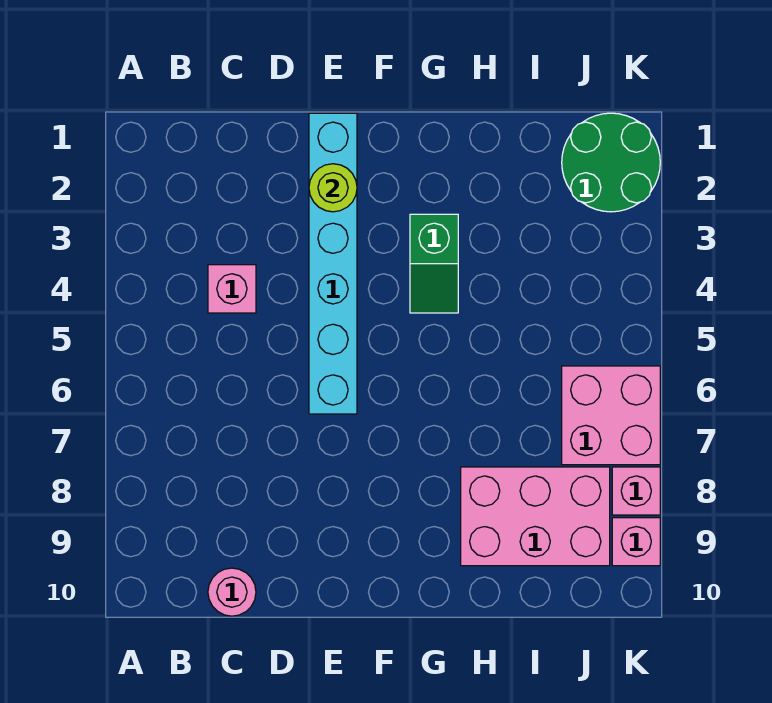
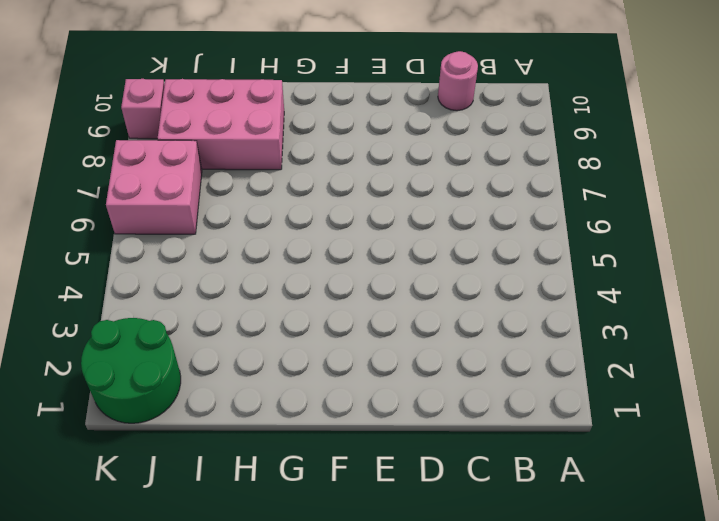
none -> pink 1x1 brick [208,265,256,313]
none -> cyan 1x6 brick [309,113,357,414]

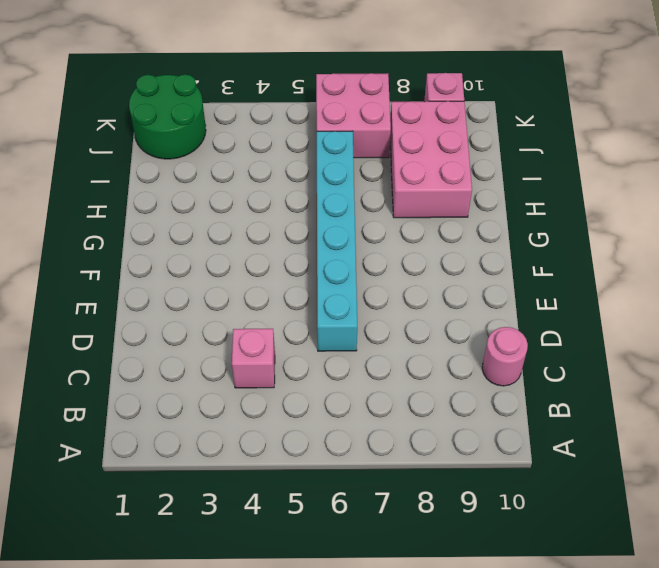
cyan 1x6 brick [317,131,357,351] -> cyan 1x6 brick turned to [309,113,357,414]
none -> green 1x2 slope [410,214,458,313]
none -> pink 1x1 brick [612,467,660,515]

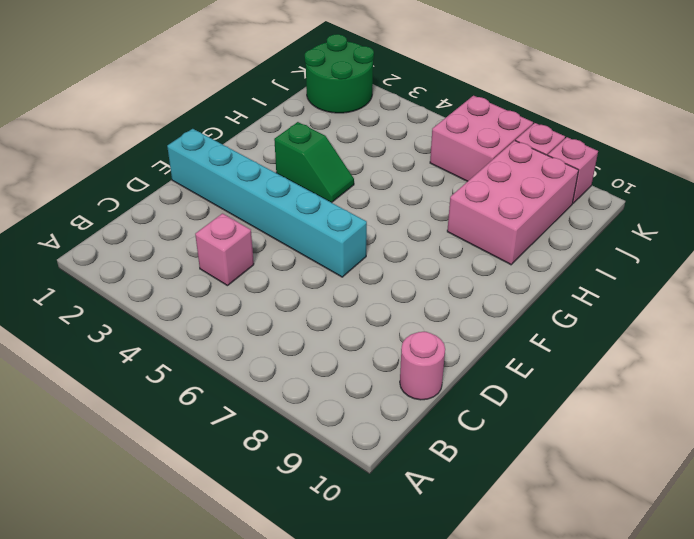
none -> lime 1x1 round brick [309,164,357,212]

